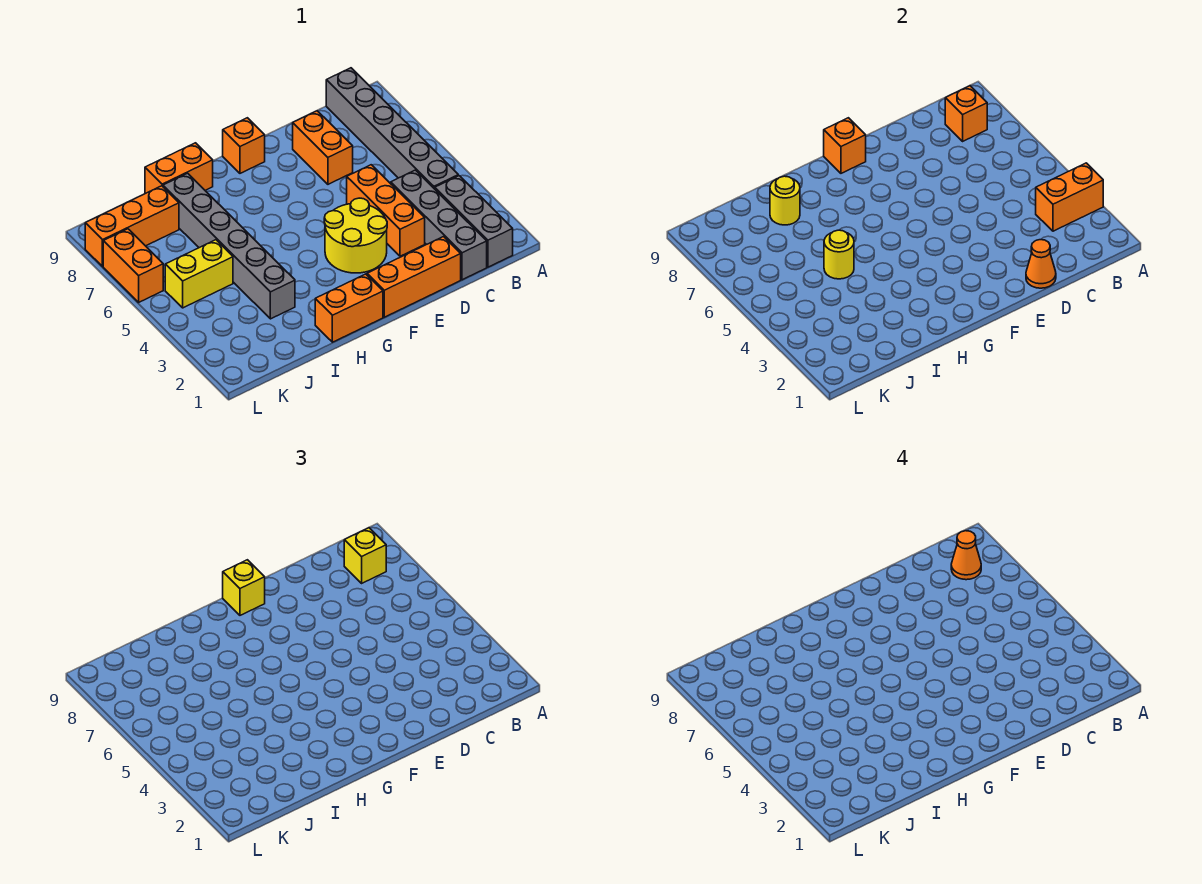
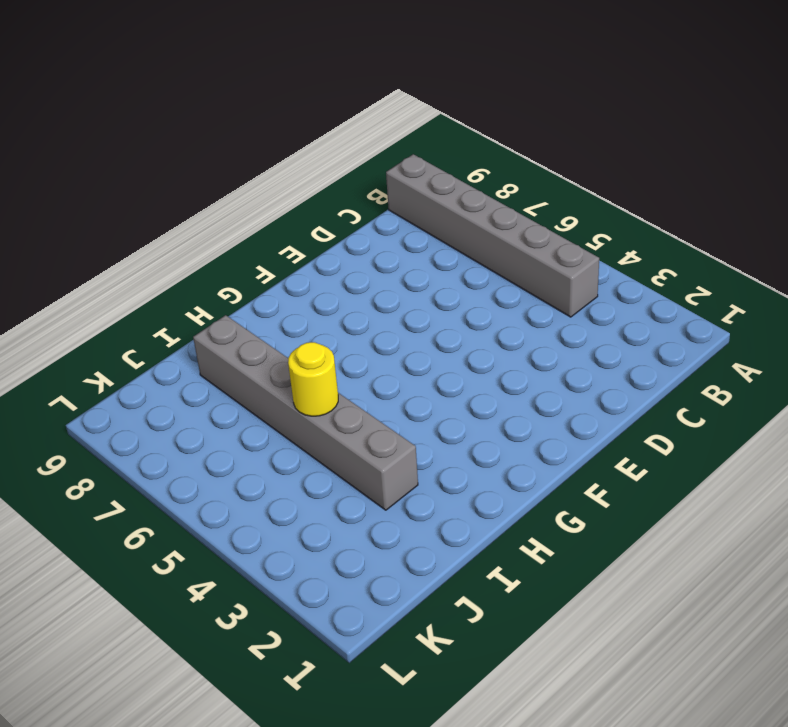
none -> grey 1x3 brick [435,176,513,267]
none -> grey 1x4 brick [391,170,487,280]
none -> orange 1x3 brick [367,237,461,317]

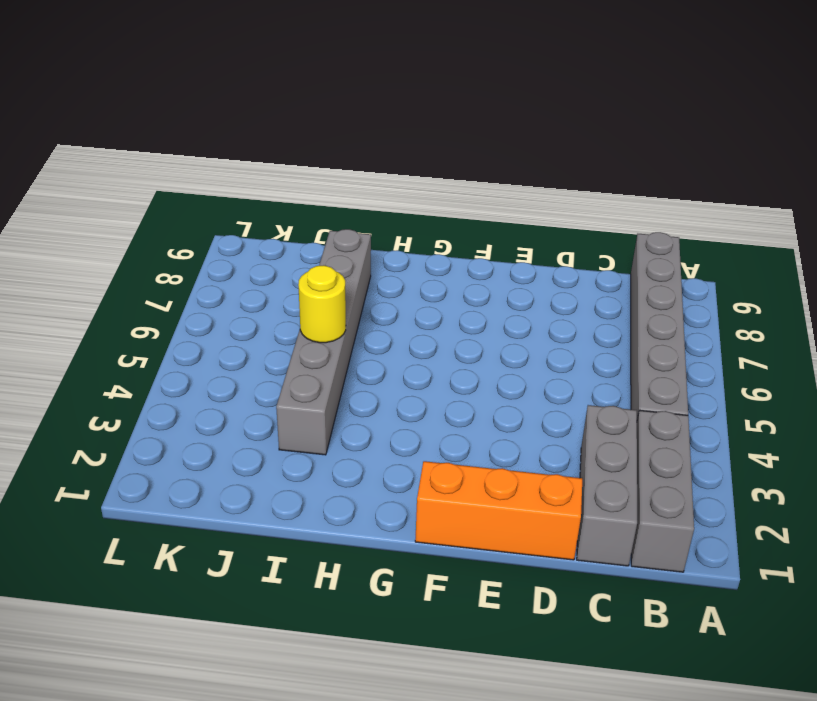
grey 1x3 brick [577,405,637,566] -> grey 1x4 brick [391,170,487,280]
none -> orange 1x3 brick [347,165,425,256]
none -> orange 1x2 brick [293,111,353,184]
none -> yellow 2x2 round brick [324,198,387,273]

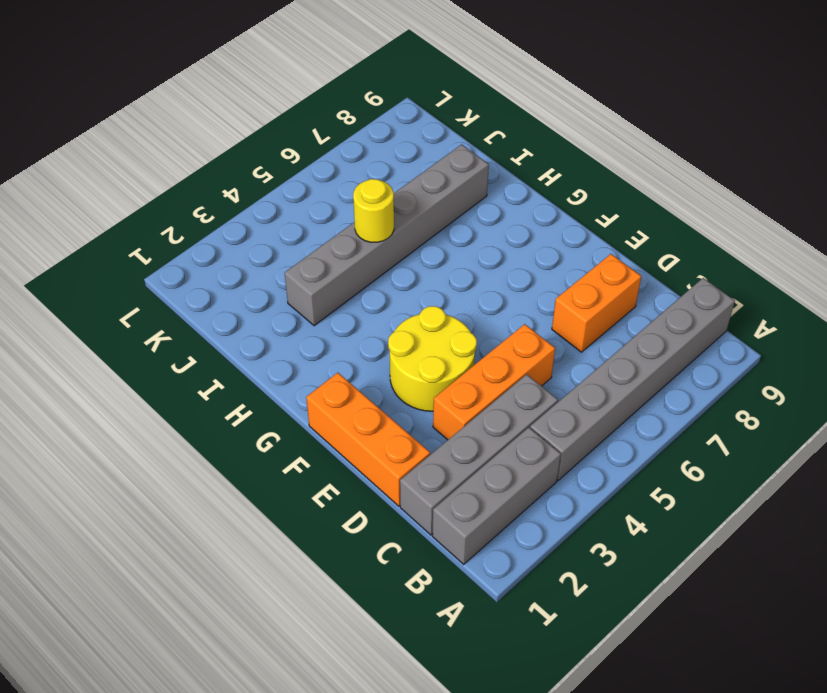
none -> orange 1x1 brick [223,118,265,173]
none -> orange 1x2 brick [315,274,383,342]
none -> orange 1x2 brick [145,143,213,194]

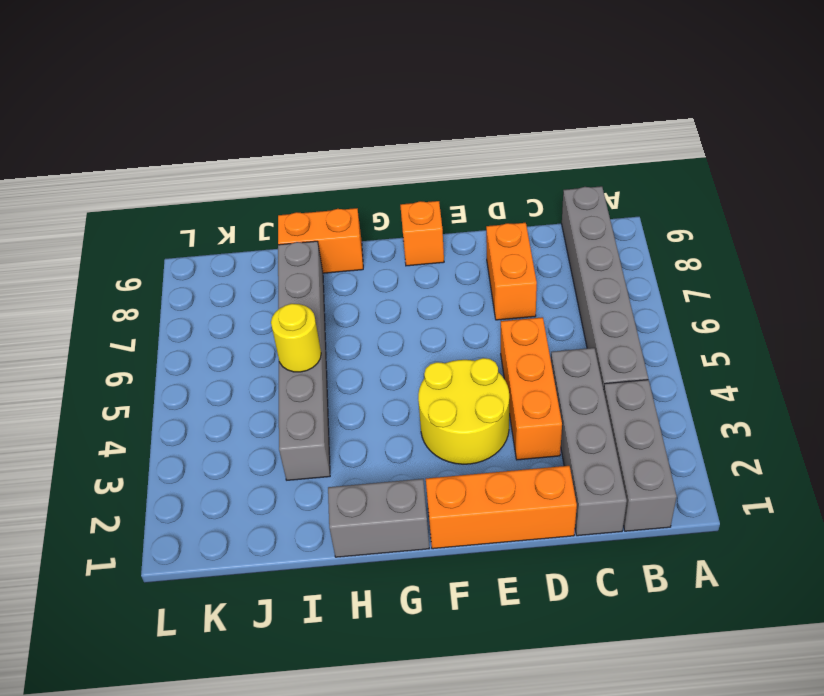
grey 1x2 brick [328,479,429,557] -> orange 1x2 brick [315,274,383,342]
none -> yellow 1x2 brick [165,240,233,308]
none -> orange 1x3 brick [85,186,179,267]
none -> orange 1x2 brick [103,229,163,302]

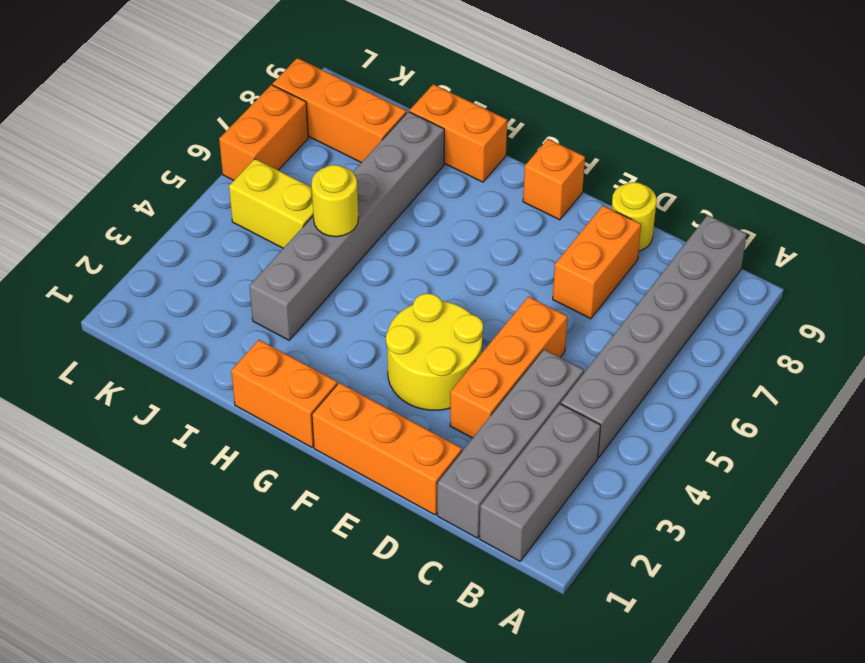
yellow 1x1 round brick [612,182,657,251] -> yellow 1x1 round brick moved to [770,176,800,225]
none -> orange 1x2 brick [1036,163,1103,231]
none -> orange 1x1 brick [945,86,987,141]
none -> orange 1x1 cone [1026,240,1056,288]

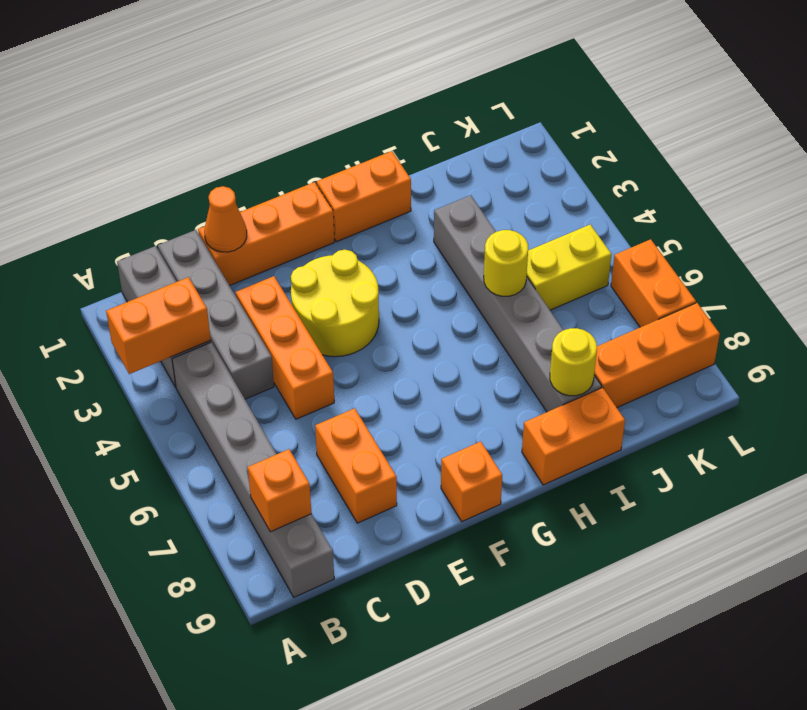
none -> orange 1x1 brick [824,118,866,173]
none -> yellow 1x1 brick [344,528,386,583]
none -> yellow 1x1 brick [223,560,265,615]

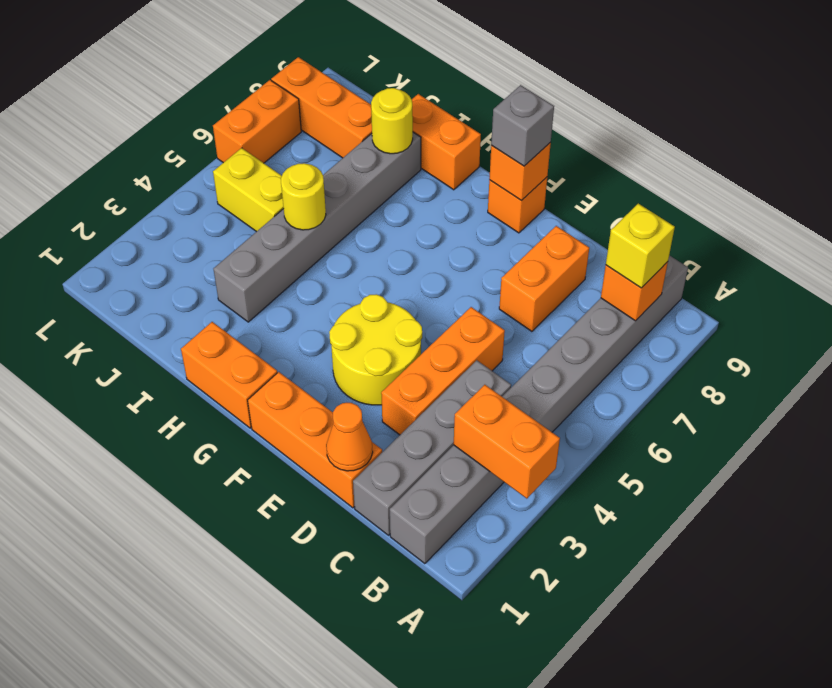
grey 1x1 brick [491,85,554,166] -> yellow 1x1 brick [223,560,265,615]
none -> orange 1x1 cone [951,531,981,580]

